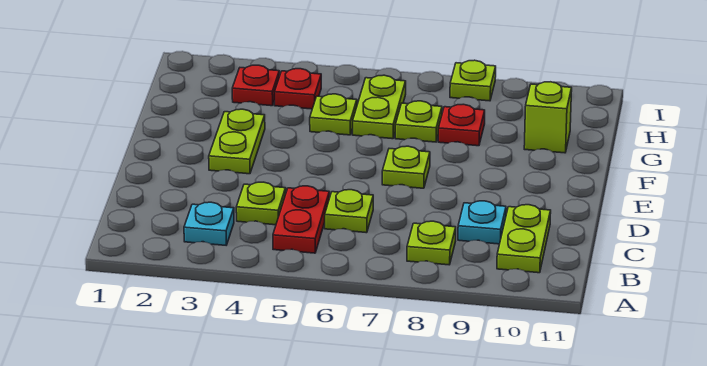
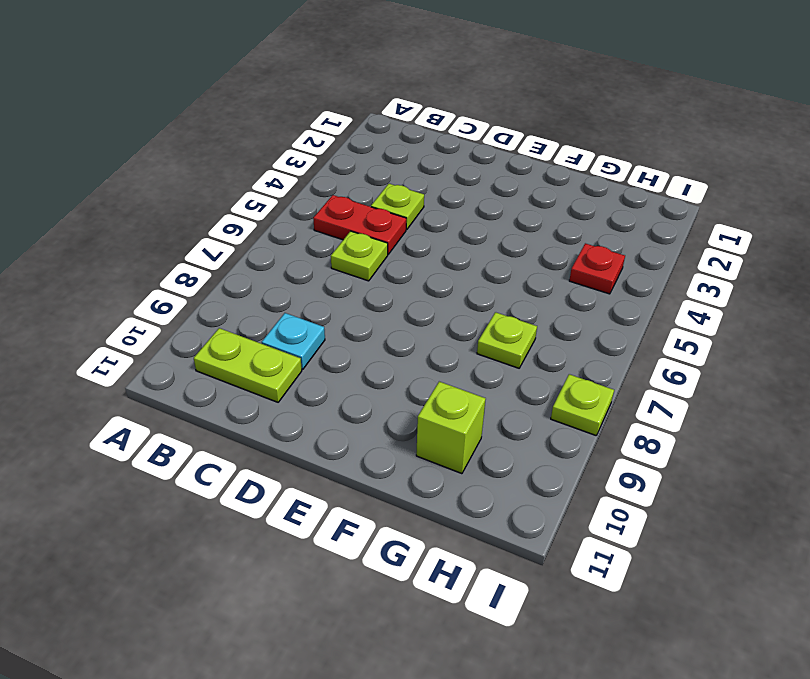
none -> cyan 1x1 plate [184,202,234,245]
none -> lime 1x1 plate [407,221,456,265]
none -> lime 1x2 plate [209,109,265,174]

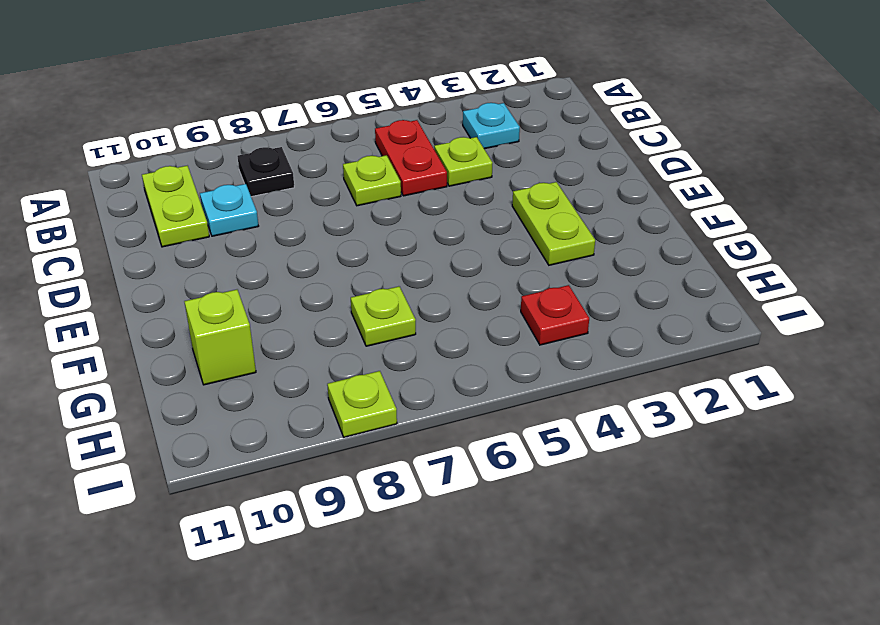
black 1x1 plate [238,147,294,197] -> lime 1x1 plate [407,221,456,265]
none -> lime 1x1 plate [382,146,430,188]
none -> lime 1x1 plate [310,94,357,135]
none -> lime 1x2 plate [353,75,406,139]

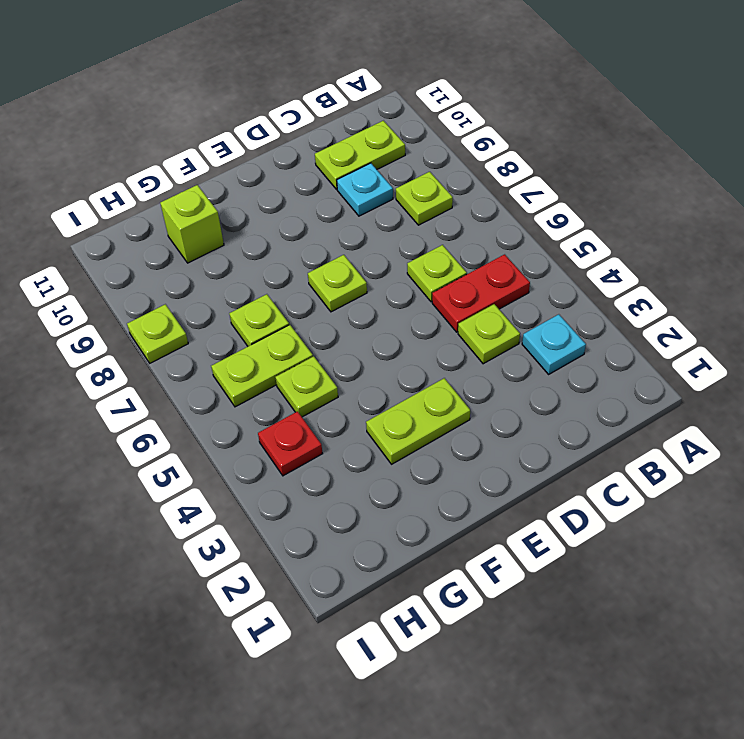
none -> red 1x1 plate [438,104,485,146]
none -> red 1x1 plate [232,65,279,106]

